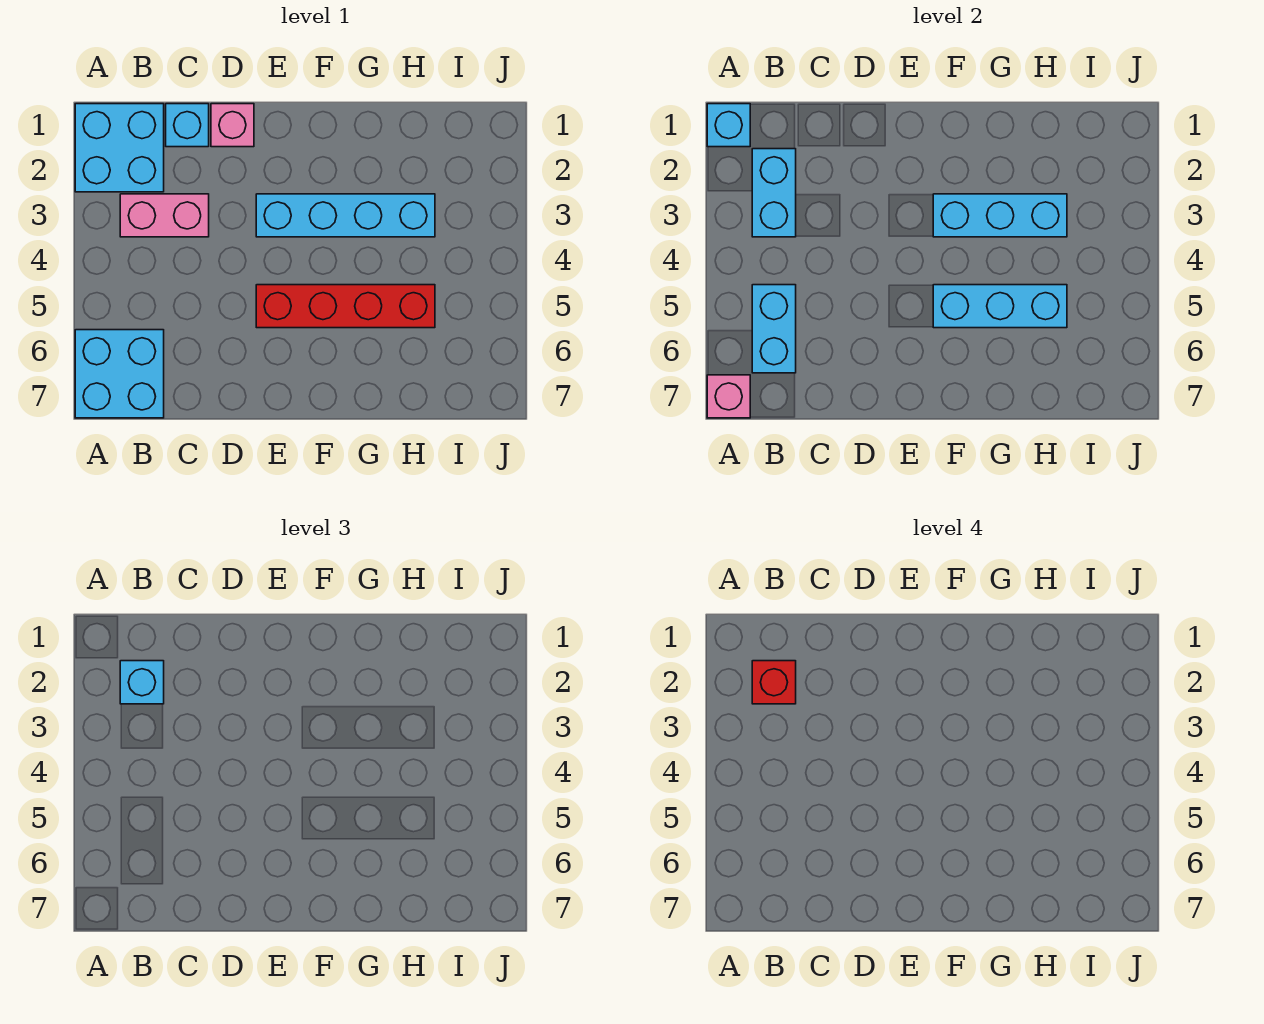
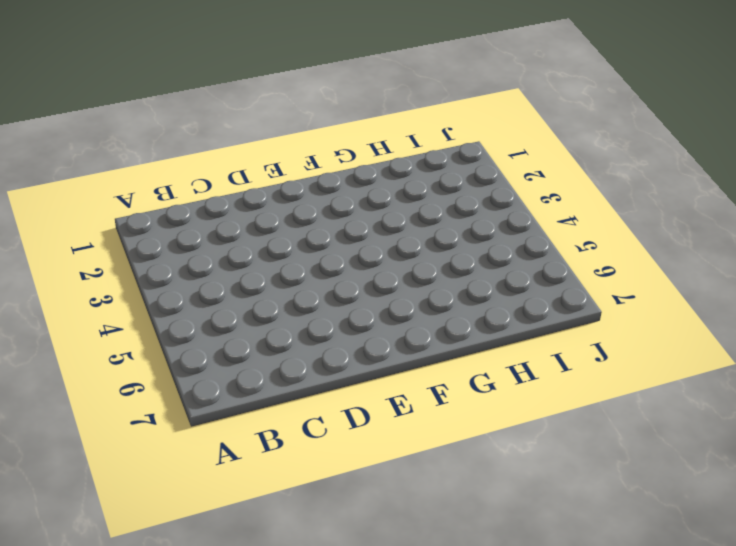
none -> cyan 2x2 brick [75,104,164,192]
none -> cyan 2x2 brick [75,330,164,418]
none -> pink 1x2 brick [120,194,209,237]

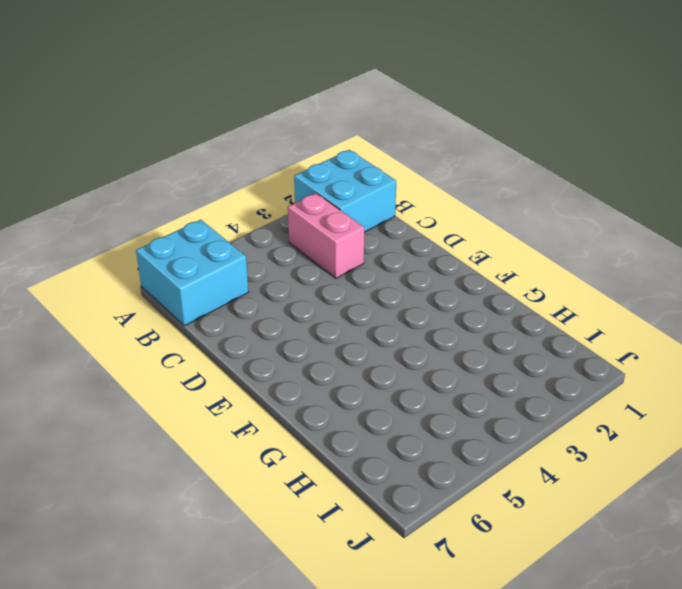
none -> cyan 1x1 brick [166,104,209,147]
none -> pink 1x1 brick [211,104,254,147]
none -> cyan 1x4 brick [256,194,435,237]

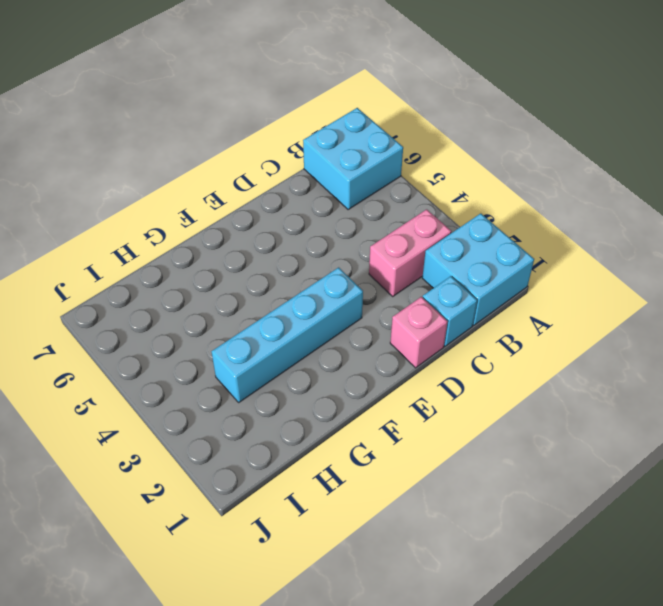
none -> red 1x4 brick [256,285,435,328]
none -> cyan 1x1 brick [707,104,750,147]
none -> pink 1x1 brick [707,375,750,418]

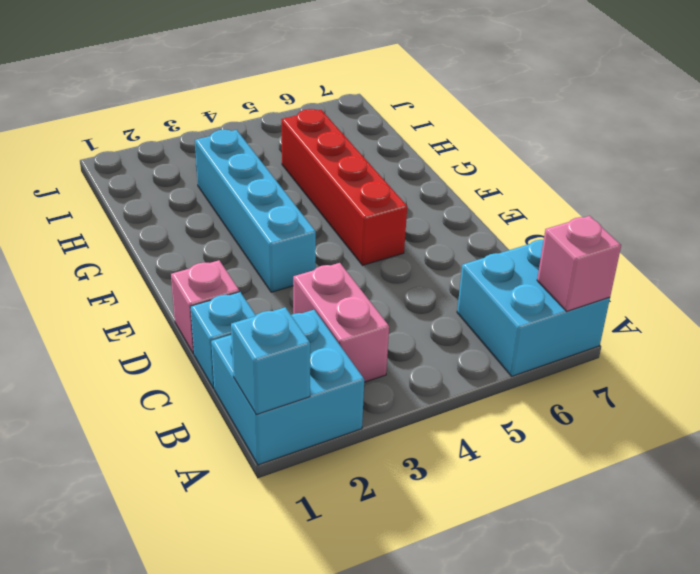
none -> cyan 1x2 brick [752,149,796,237]
none -> cyan 1x2 brick [752,285,796,373]
none -> cyan 1x3 brick [933,194,1067,237]

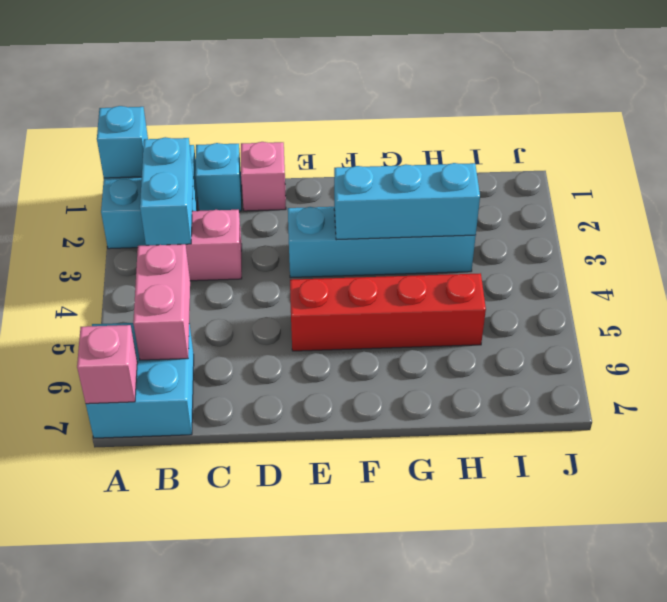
pink 1x2 brick [133,244,190,360] -> cyan 1x2 brick [752,285,796,373]
none -> cyan 1x3 brick [933,285,1067,328]
none -> cyan 1x1 brick [120,661,164,704]
none -> red 1x1 brick [752,661,796,704]

